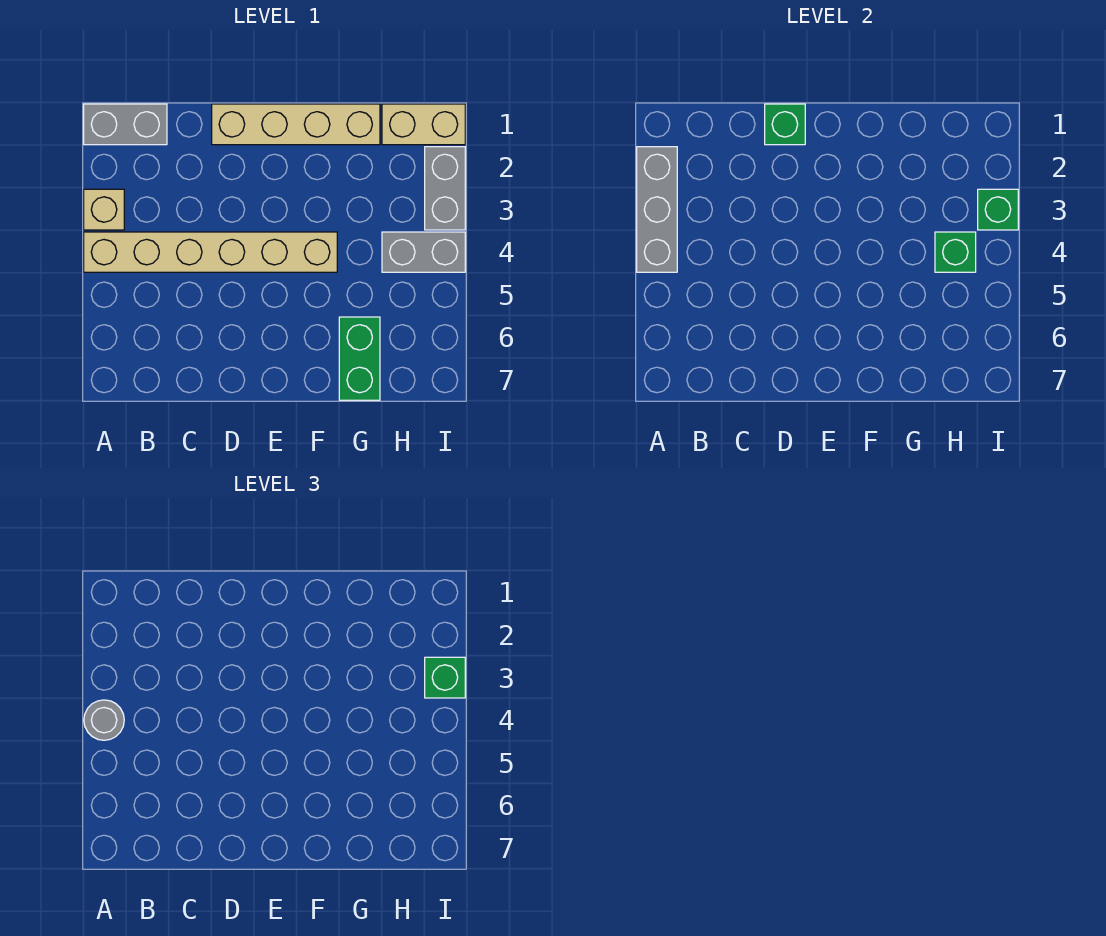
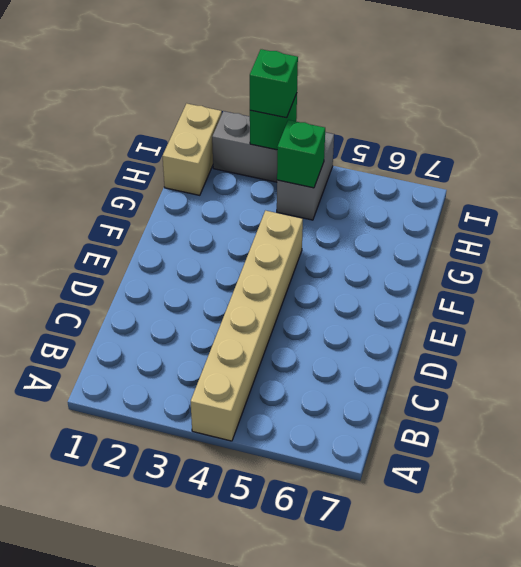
none -> grey 1x2 brick [84,104,167,145]
none -> tan 1x1 brick [84,189,124,230]
none -> tan 1x4 brick [212,104,380,145]

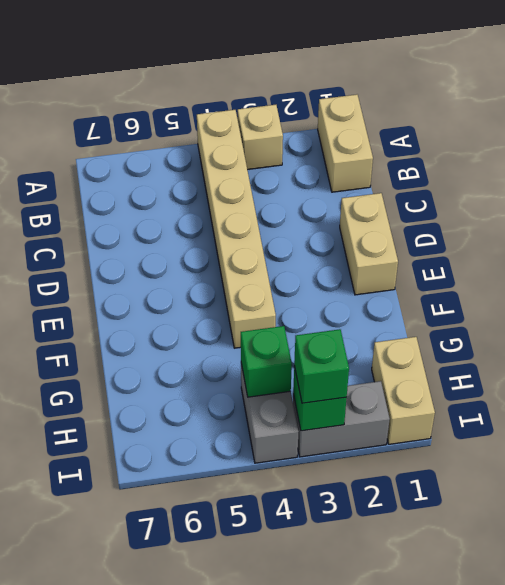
tan 1x2 brick [318,95,373,192] -> grey 1x2 brick [84,104,167,145]
tan 1x2 brick [340,193,398,295] -> tan 1x4 brick [212,104,380,145]
none -> green 1x2 brick [339,317,380,400]
none -> grey 1x3 brick [637,147,677,272]
none -> green 1x1 brick [765,104,805,145]

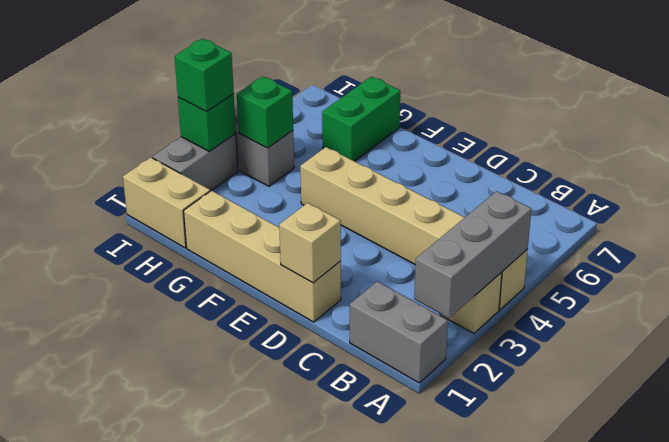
tan 1x1 brick [279,203,341,283] -> green 1x1 brick [765,104,805,145]
none -> grey 1x1 round brick [84,700,124,740]

